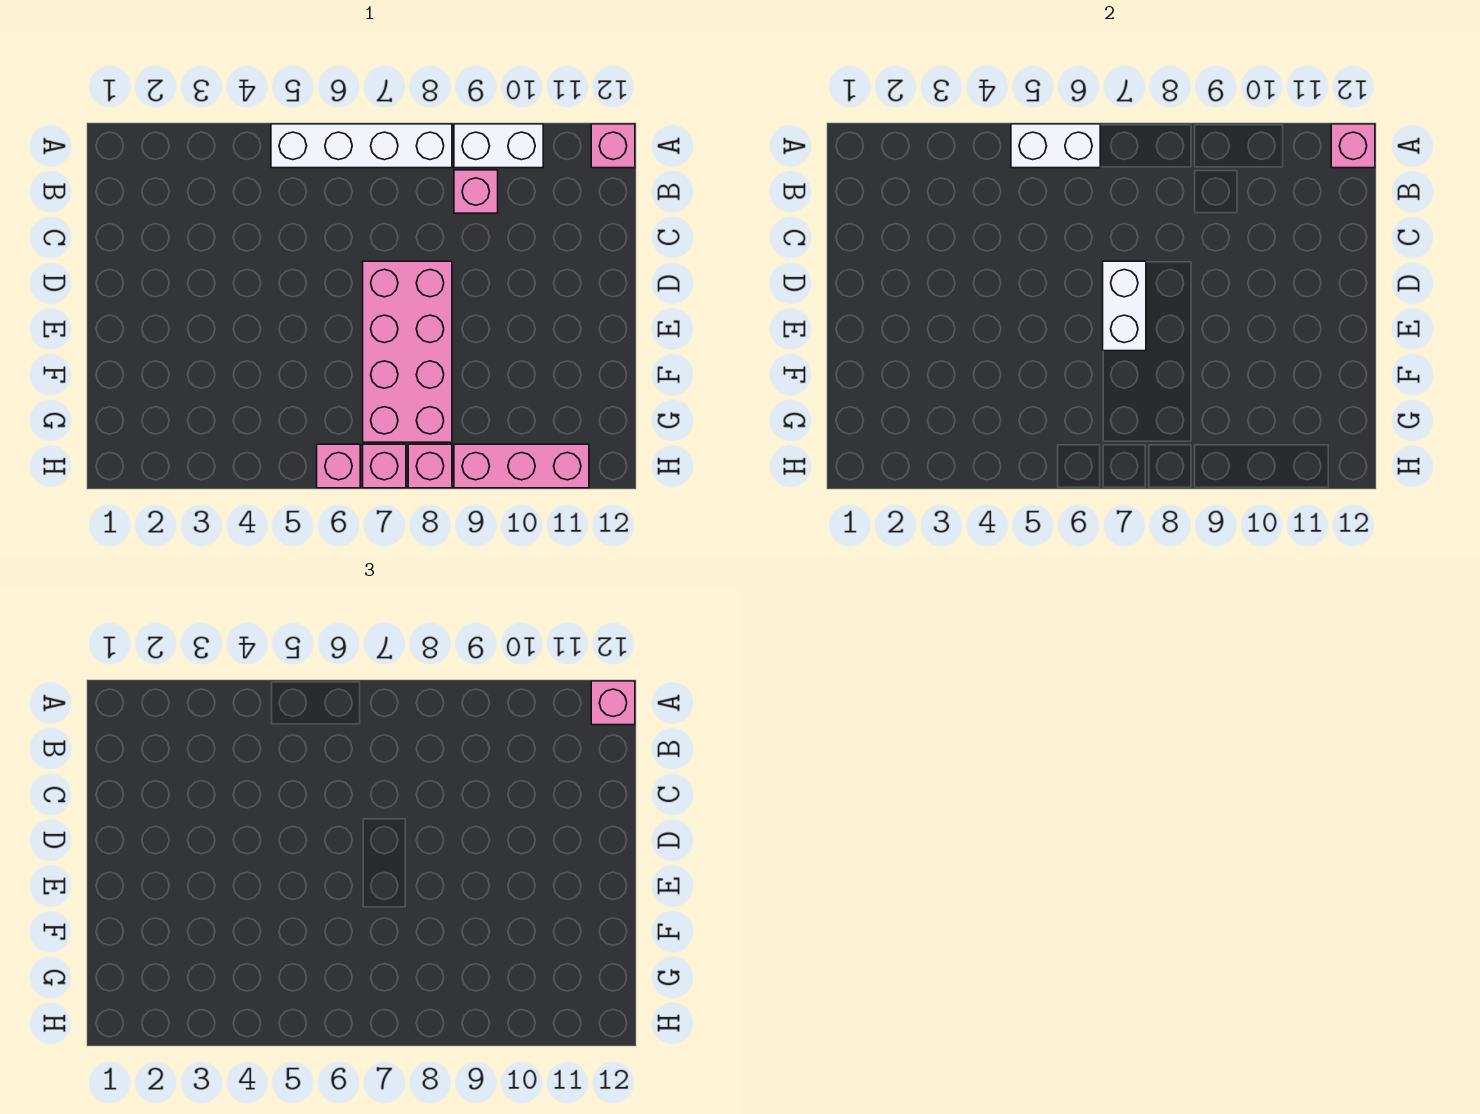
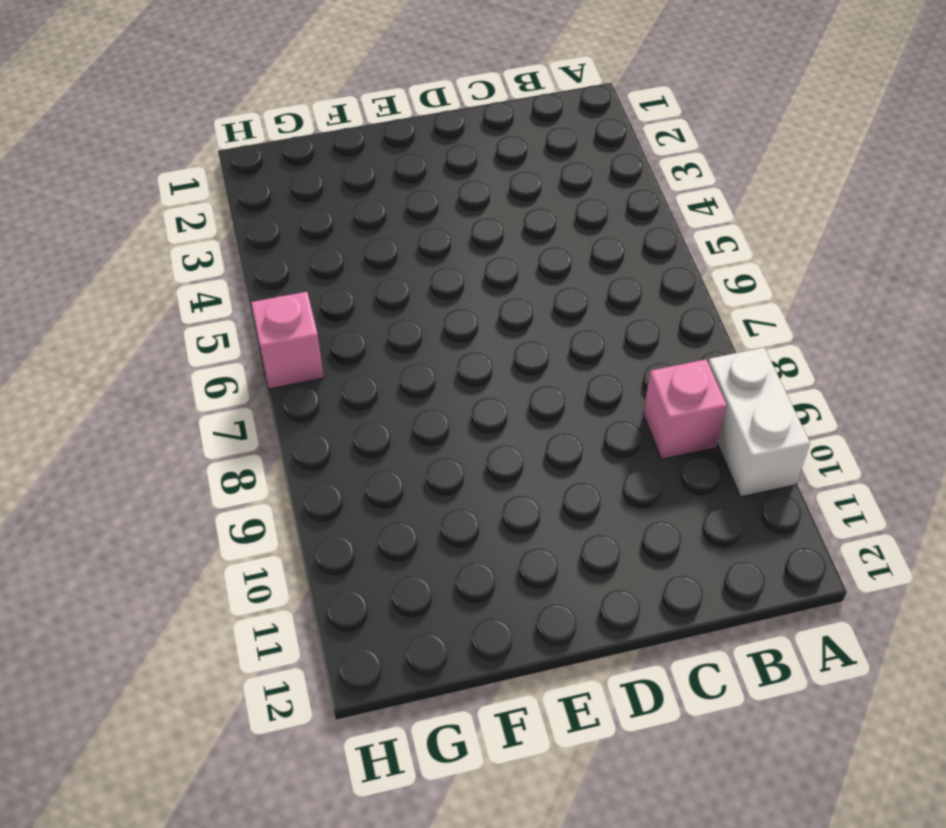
none -> white 1x4 brick [271,124,452,168]
none -> pink 1x1 brick [591,124,635,168]
none -> pink 2x4 brick [363,261,452,442]

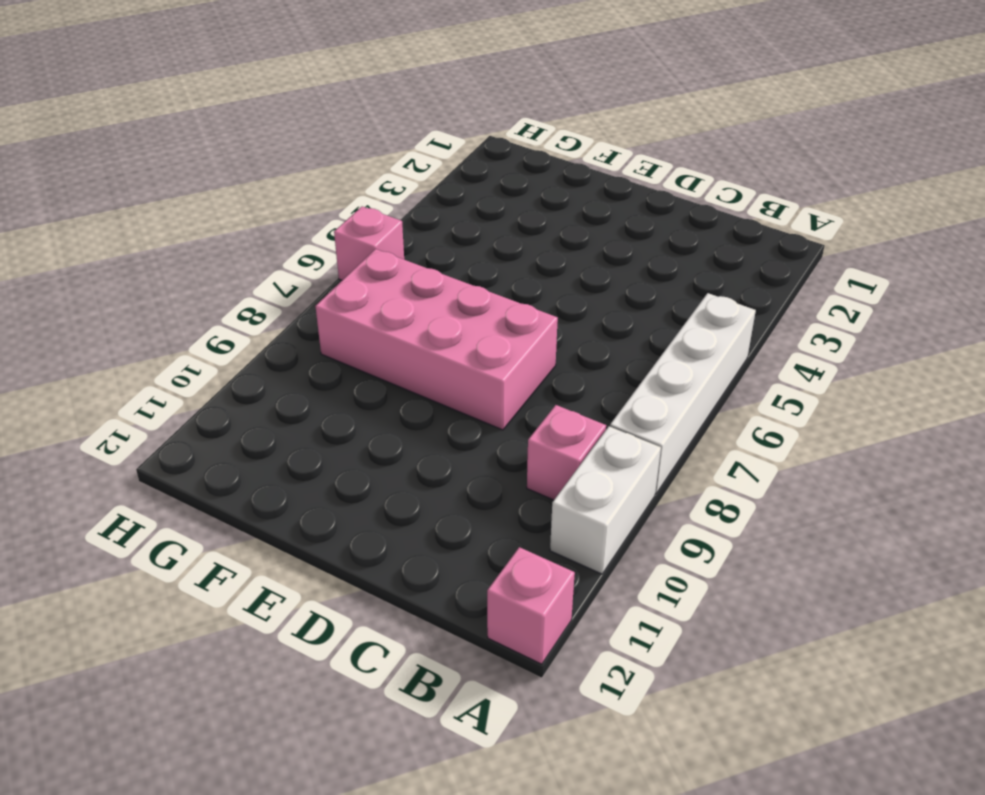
none -> pink 1x1 brick [363,444,406,488]
none -> pink 1x1 brick [408,444,452,488]
none -> pink 1x3 brick [454,444,589,488]

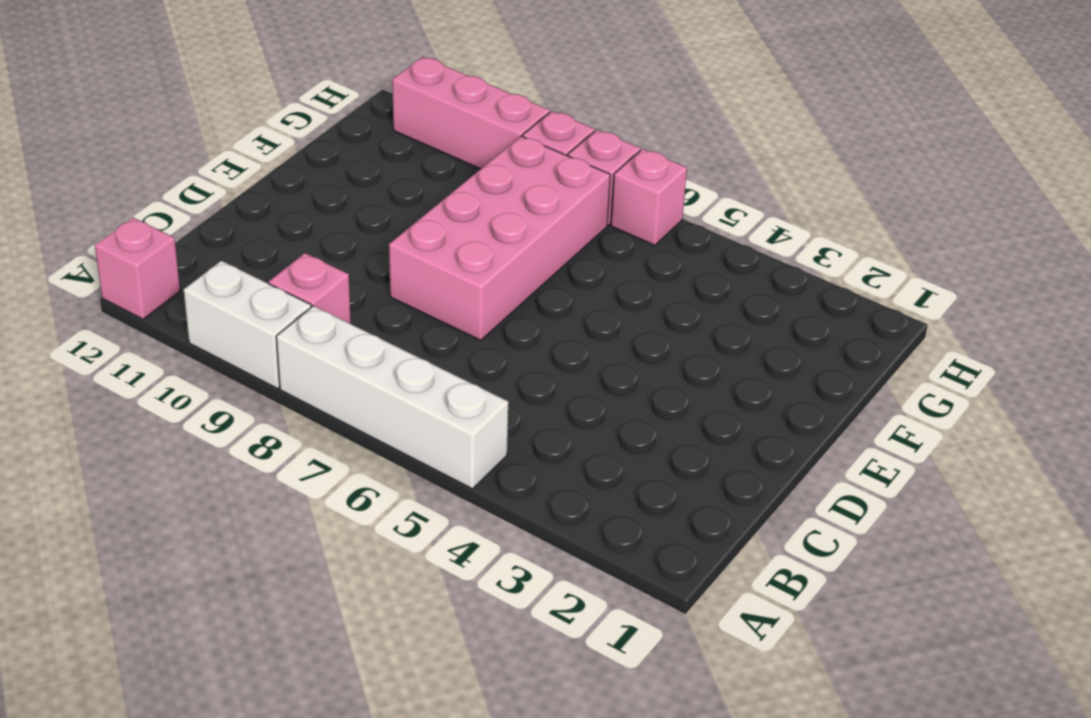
none -> white 1x2 brick [1011,124,1100,168]
none -> pink 1x1 brick [1331,124,1375,168]
none -> white 1x2 brick [1103,261,1146,351]

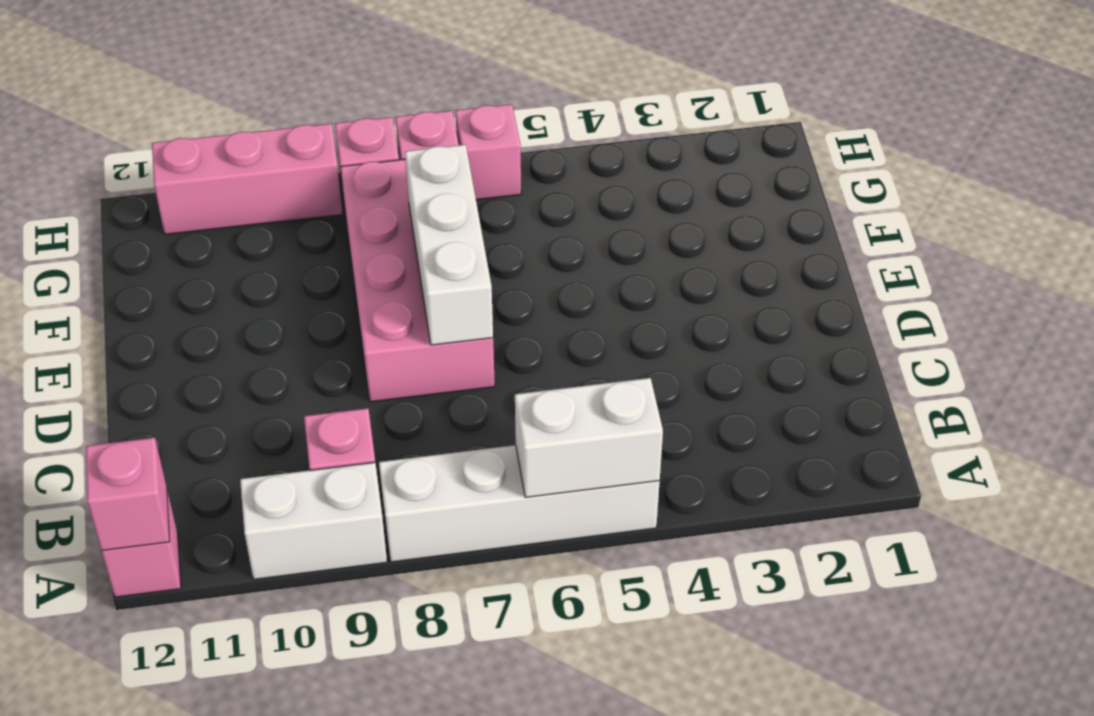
white 1x3 brick [405,145,493,345] -> white 1x2 brick [1103,261,1146,351]
none -> pink 1x1 brick [591,681,635,725]

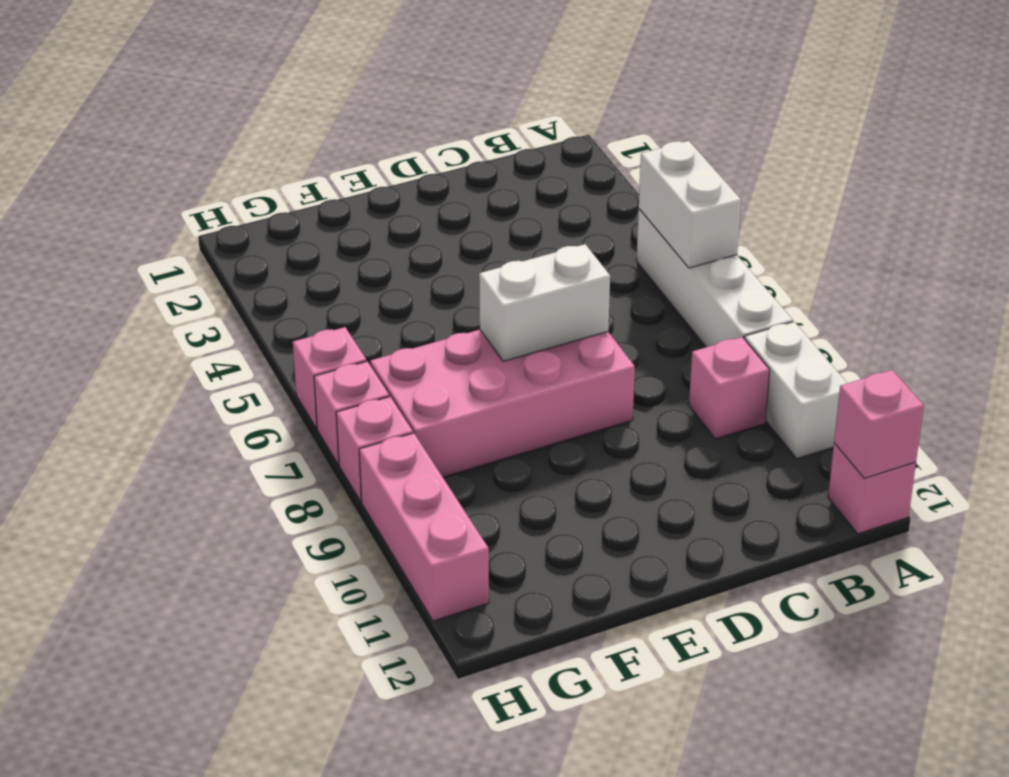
none -> pink 1x1 brick [591,681,635,725]

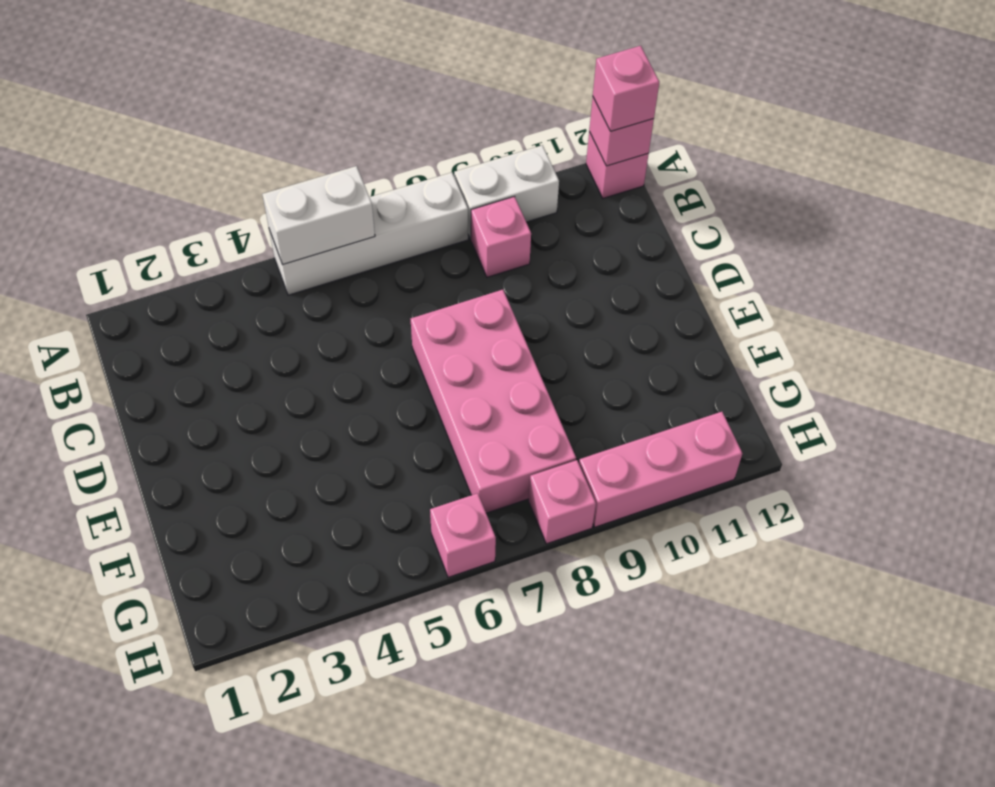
none -> pink 1x1 brick [363,444,406,488]
none -> white 1x2 brick [1103,261,1146,351]

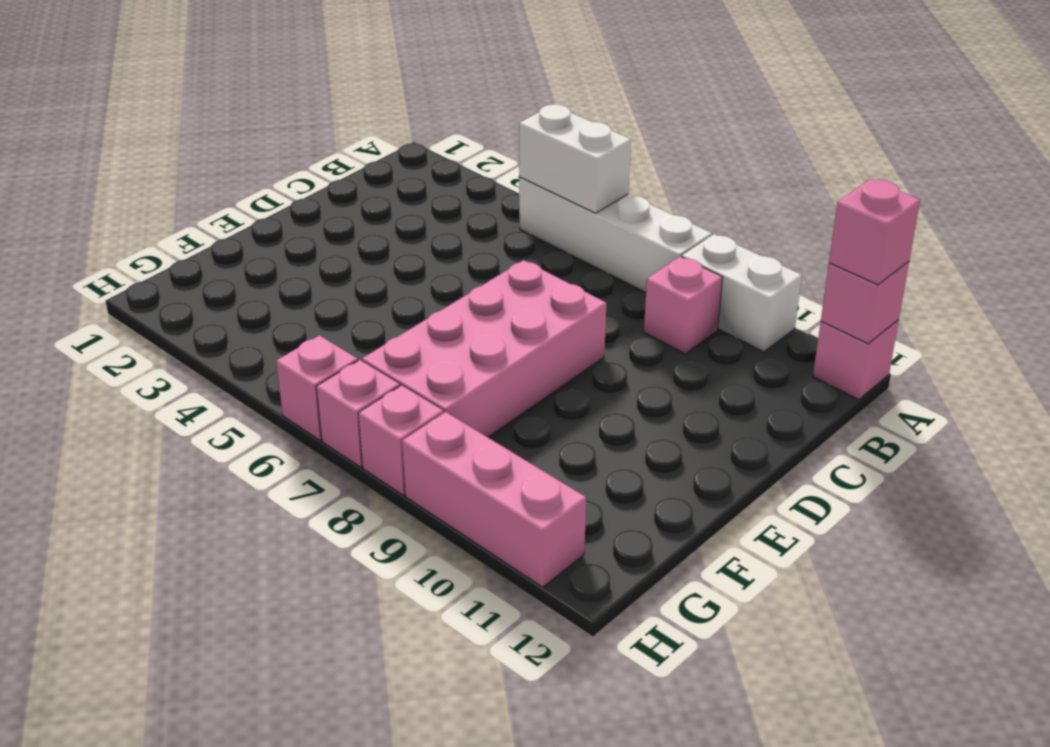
none -> white 1x2 brick [1103,261,1146,351]

